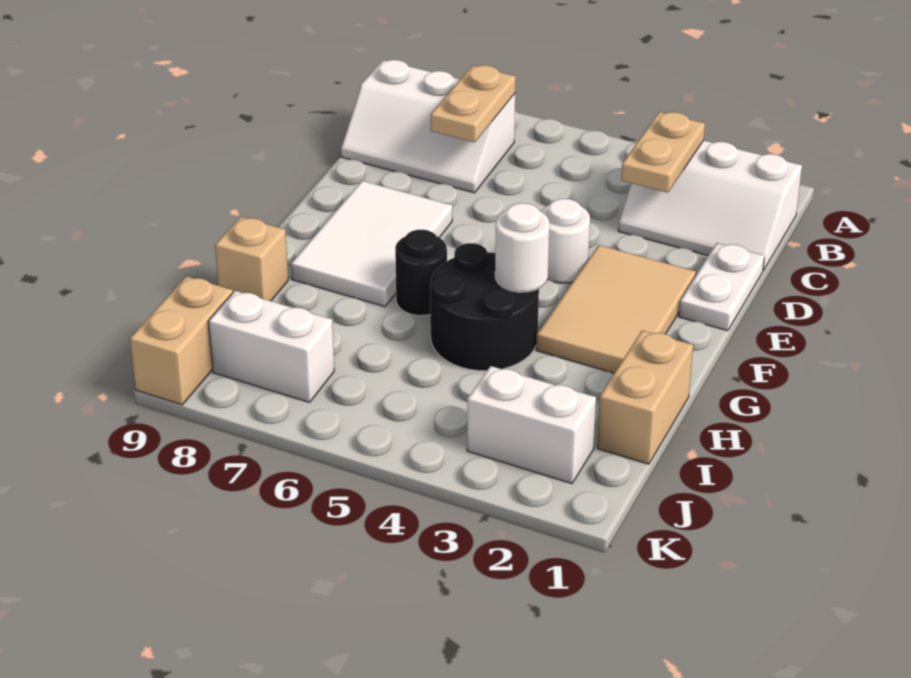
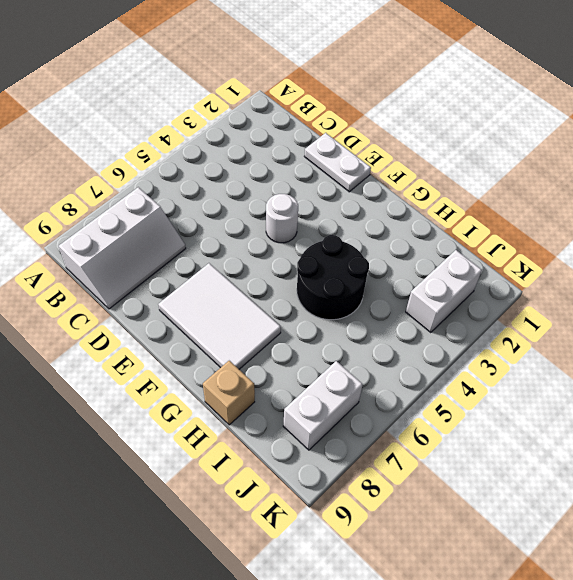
none -> white 2x3 slope [618,140,802,270]
none -> tan 2x3 tile [536,245,696,373]
none -> black 1x1 round brick [395,230,447,316]

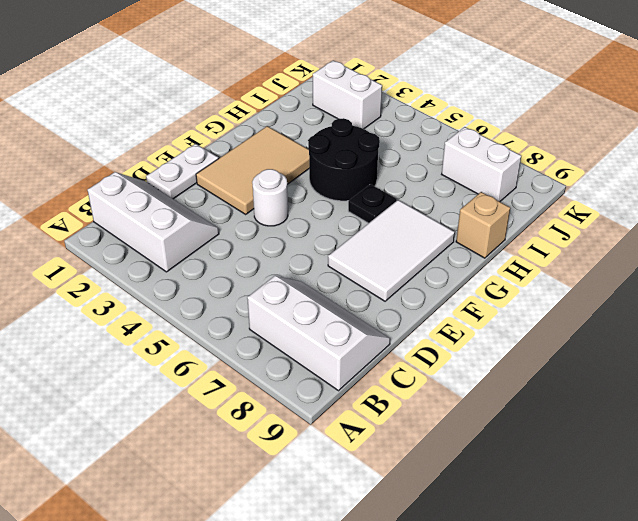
black 1x1 plate [348,184,397,223] -> black 1x1 round brick [395,230,447,316]
none -> tan 1x2 brick [597,330,693,464]
none -> tan 1x2 brick [130,276,233,405]
none -> tan 1x2 plate [621,112,705,193]

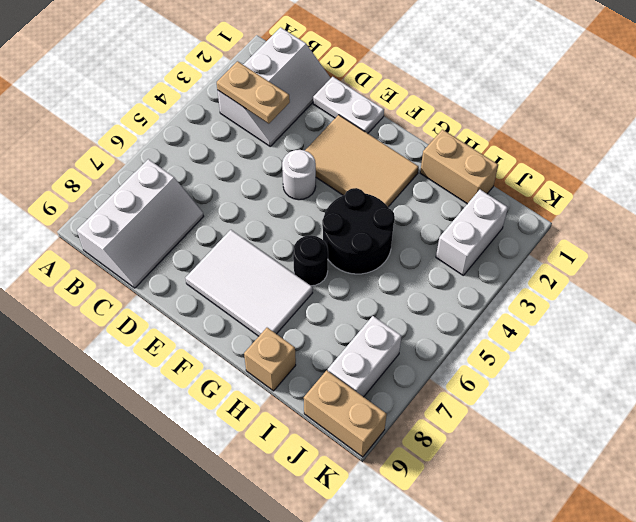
none -> tan 1x2 plate [430,65,516,142]
none -> white 1x1 round brick [495,203,550,292]

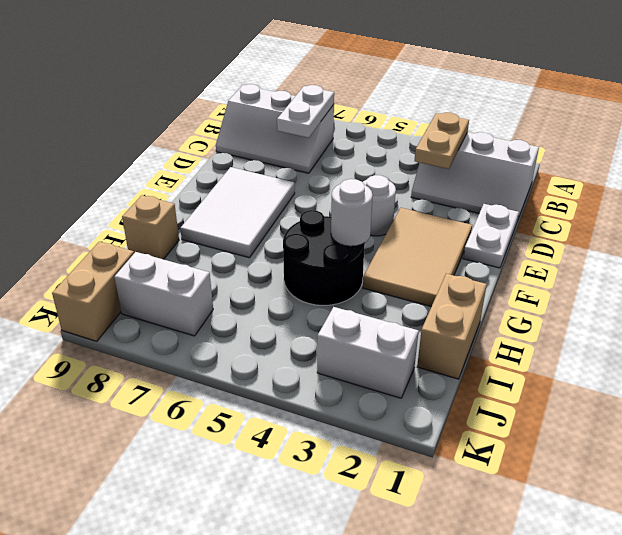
white 1x2 plate [277,85,334,138] -> tan 1x2 plate [430,65,516,142]
none -> black 1x1 round brick [395,230,447,316]

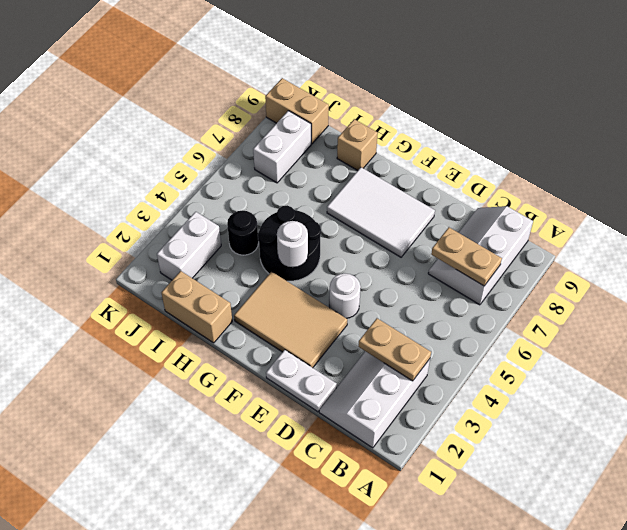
black 1x1 round brick [227,211,259,255] -> black 1x1 round brick moved to [395,230,447,316]

